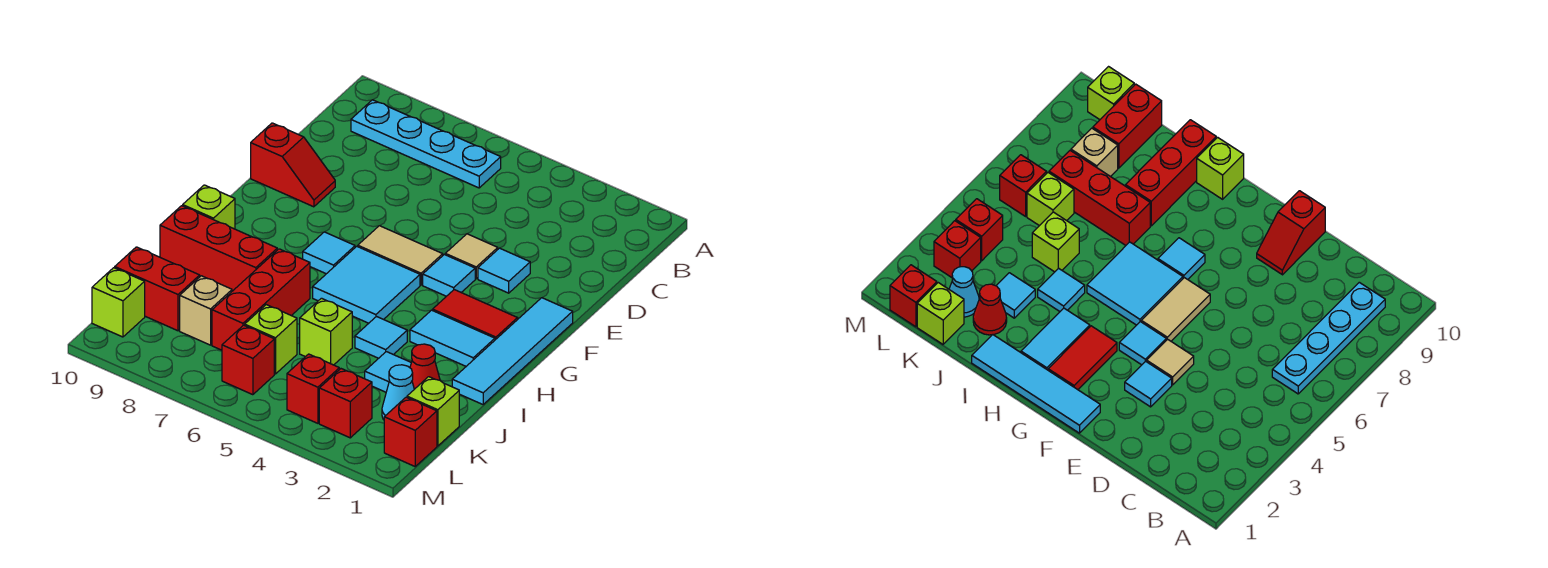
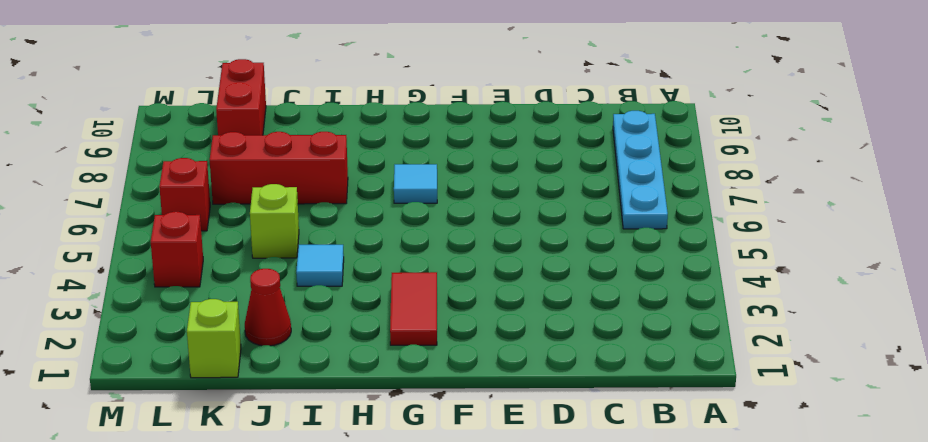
none -> cyan 1x1 tile [478,248,530,293]
none -> tan 1x1 tile [445,234,498,279]
none -> red 1x2 slope [251,123,335,207]

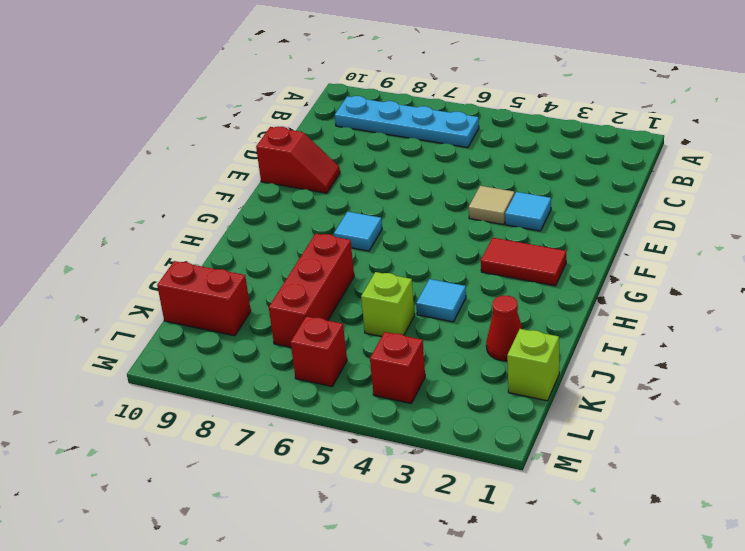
none -> cyan 1x4 tile [452,298,573,404]
none -> cyan 1x1 tile [423,254,475,296]
none -> tan 1x2 tile [358,226,443,285]

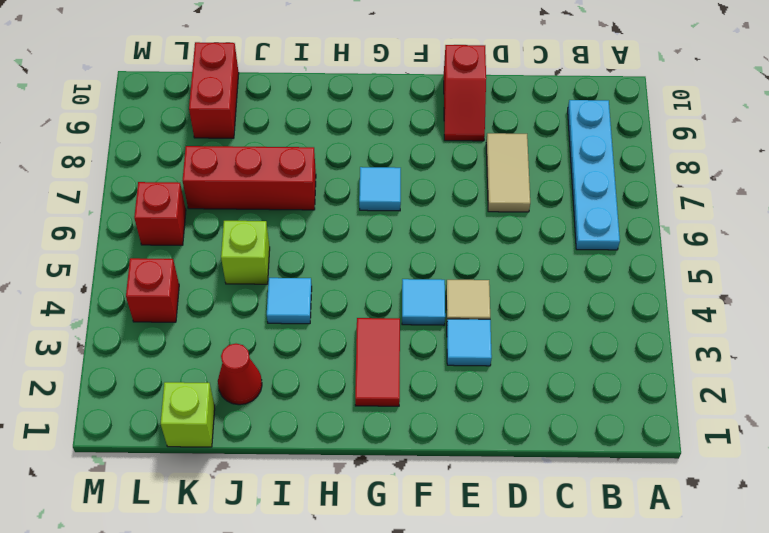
tan 1x2 tile [486,133,530,212] -> tan 1x2 tile moved to [358,226,443,285]
none -> cyan 1x4 tile [452,298,573,404]
none -> cyan 2x2 tile [313,246,420,323]
none -> cyan 1x2 tile [410,310,495,366]

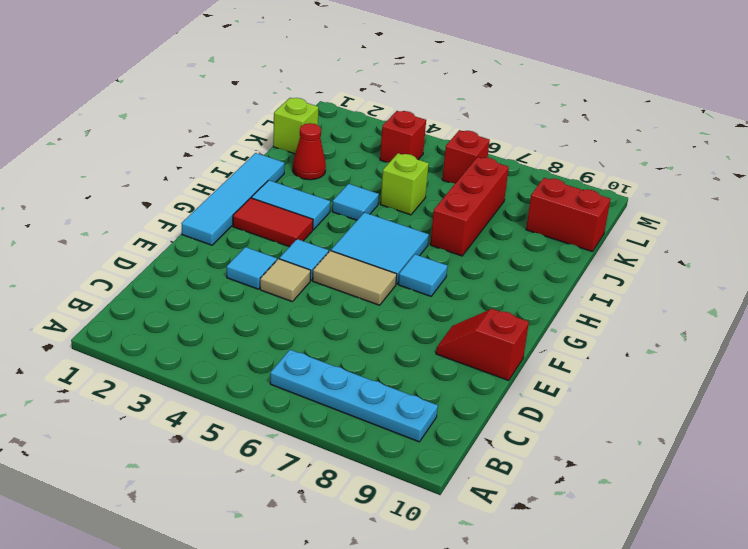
none -> lime 1x1 brick [183,185,235,229]
none -> red 1x3 brick [160,206,277,291]
none -> cyan 1x1 tile [365,352,411,392]

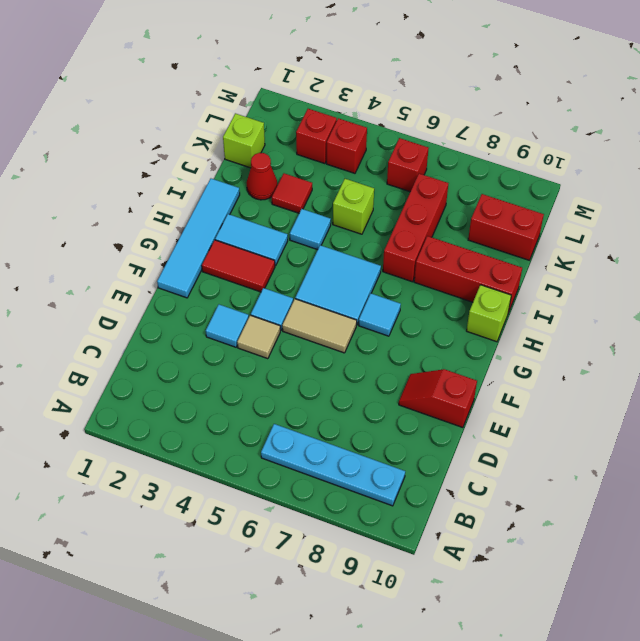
red 1x1 tile [272,173,312,213] -> cyan 1x1 tile [365,352,411,392]
none -> cyan 1x1 cone [382,365,414,420]
none -> lime 1x1 brick [245,305,297,374]
none -> tan 1x1 brick [180,276,232,345]

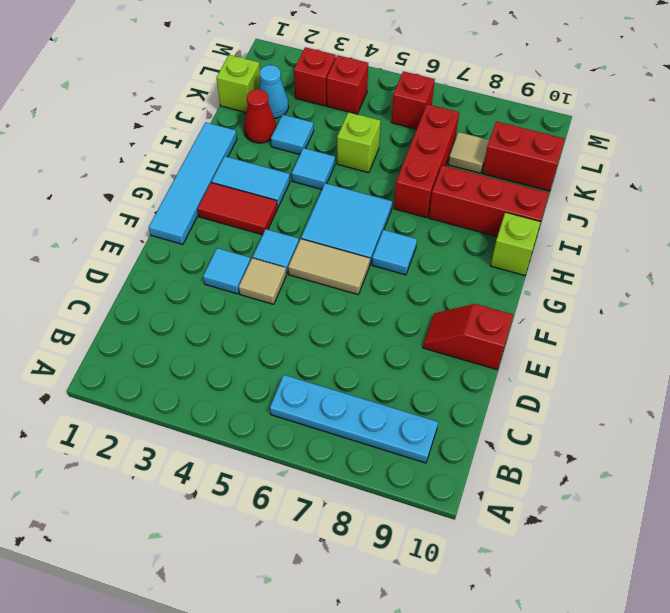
tan 1x1 tile [448,132,489,173] -> tan 1x1 brick [180,276,232,345]
none -> lime 1x1 brick [245,305,297,374]
none -> red 1x1 brick [384,397,437,466]
none -> lime 1x1 brick [92,268,145,337]

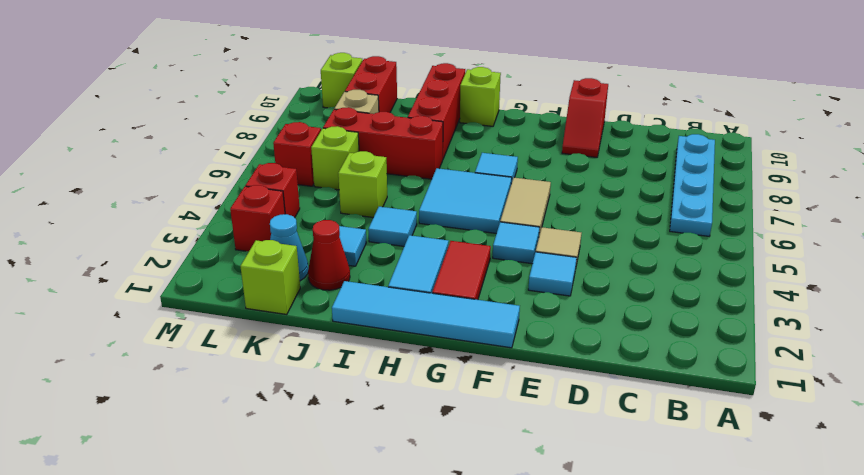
none -> red 1x1 brick [384,397,437,466]

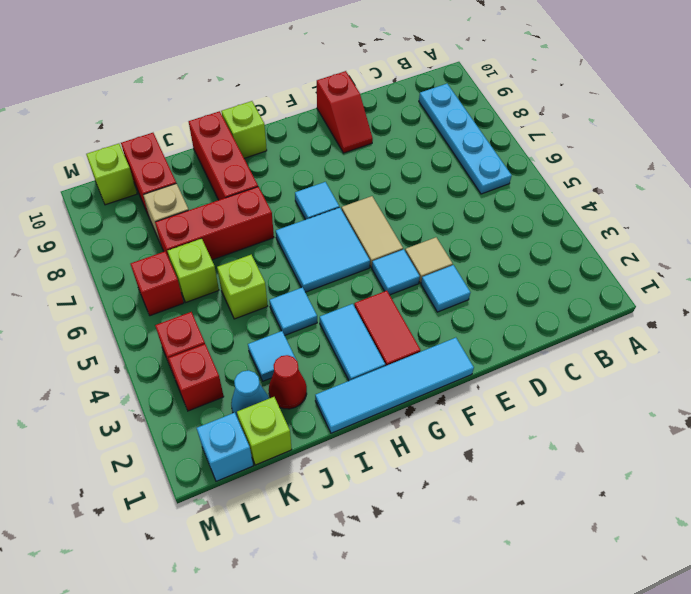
cyan 1x1 brick [197,413,253,481] -> red 1x1 brick [384,397,437,466]

